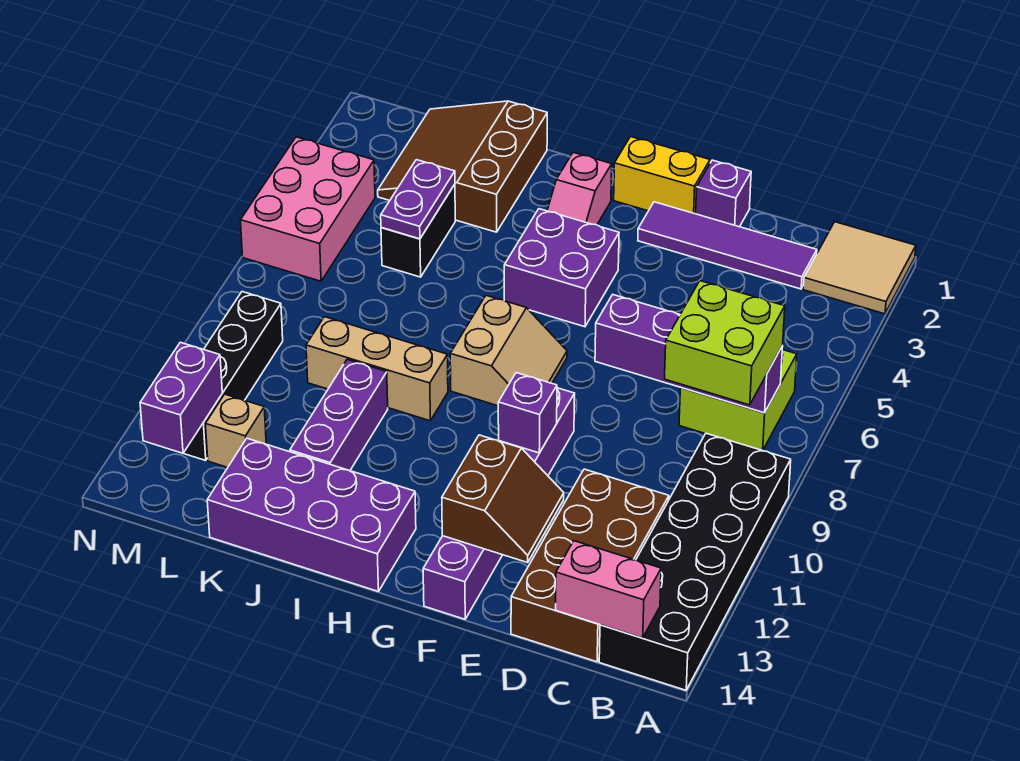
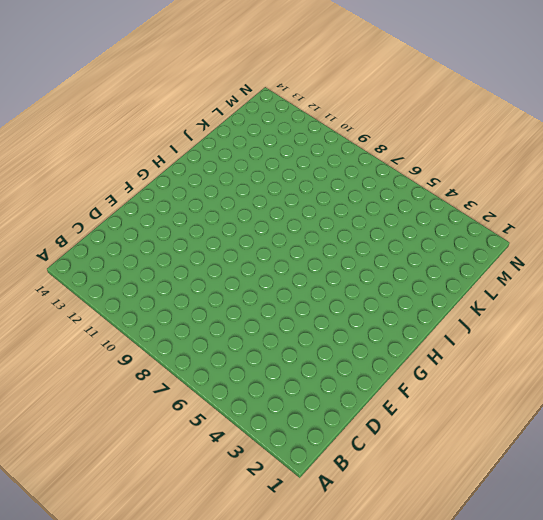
none -> tan 2x2 tile [803,222,916,314]
none -> black 2x6 brick [599,433,791,690]
none -> lime 2x2 brick [679,350,797,450]

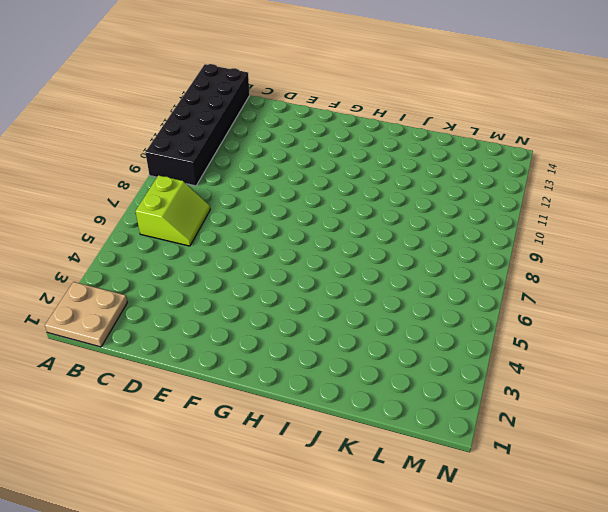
tan 2x2 plate [45,282,127,347] -> tan 2x2 tile [803,222,916,314]
lime 2x2 slope [136,175,210,246] -> lime 2x2 brick [679,350,797,450]
none -> purple 1x4 tile [638,202,817,289]
none -> brown 2x4 brick [511,469,669,662]
none -> purple 1x1 brick [696,160,751,227]

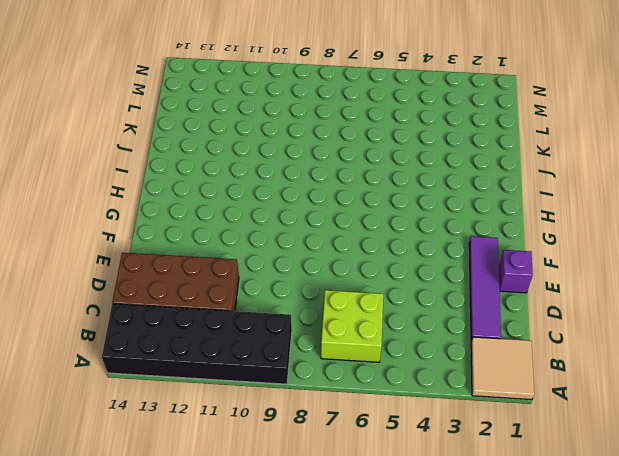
none -> yellow 1x2 brick [614,137,710,214]
none -> purple 1x6 brick [423,388,575,619]
none -> purple 2x2 brick [504,209,619,327]

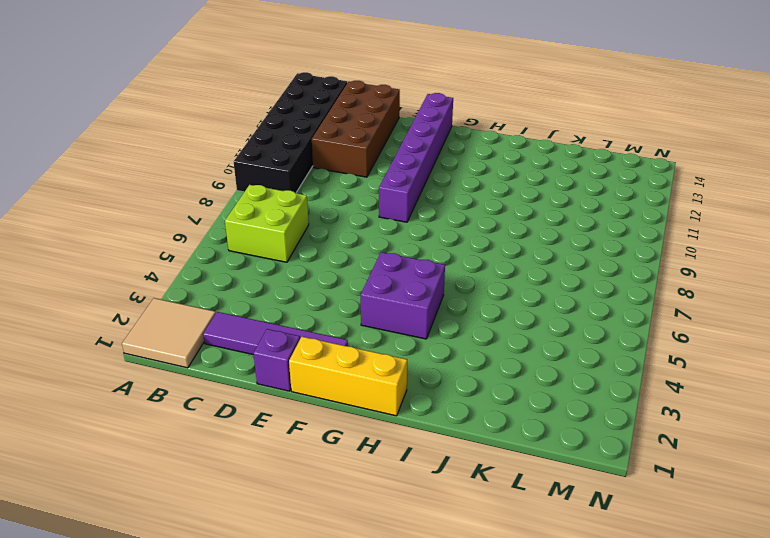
yellow 1x3 brick [289,337,407,416] -> yellow 1x2 brick [614,137,710,214]
none -> tan 2x2 slope [450,296,567,406]
none -> pink 1x2 slope [547,153,612,225]
none -> purple 2x4 brick [207,438,416,592]

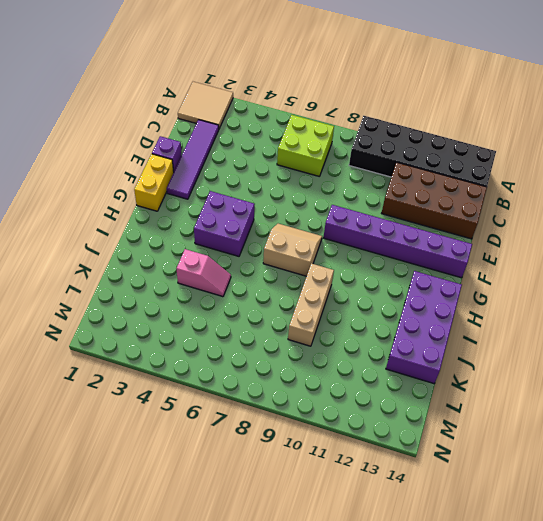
pink 1x2 slope [176,249,231,297] -> pink 1x2 slope moved to [547,153,612,225]
none -> brown 3x3 slope [378,101,547,232]
none -> purple 1x3 brick [290,359,388,471]
none -> black 1x2 brick [381,184,455,277]

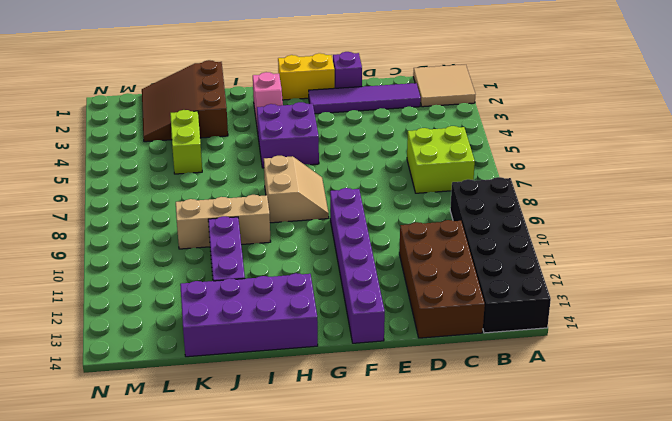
lime 1x2 brick [170,110,202,174] -> black 1x2 brick [381,184,455,277]
none -> tan 1x1 brick [206,394,266,467]
none -> pink 2x3 brick [241,137,375,281]
none -> black 1x4 brick [183,292,283,461]

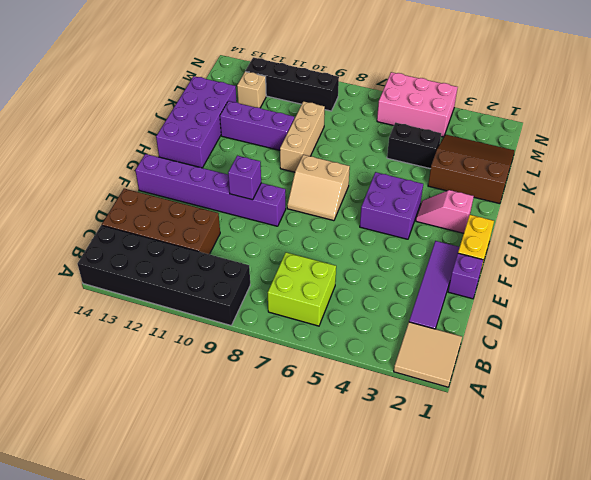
none -> purple 1x4 brick [595,295,783,413]
none -> pink 1x2 brick [556,541,661,638]
none -> brown 2x2 slope [442,435,564,563]

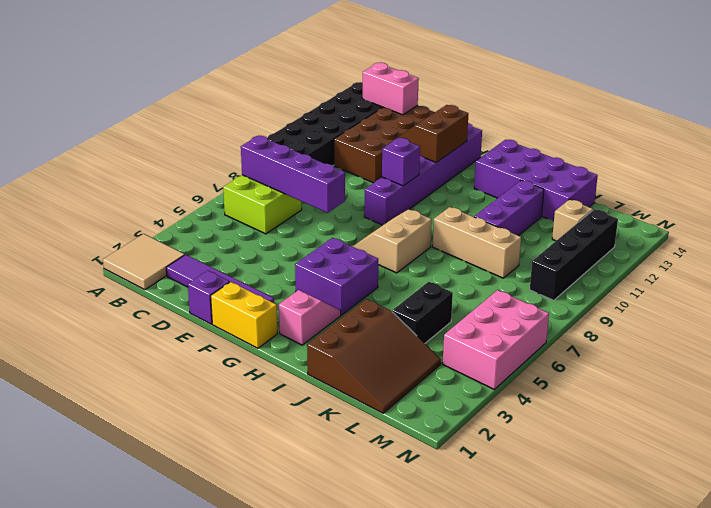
none -> purple 1x2 plate [381,160,455,239]
none -> purple 1x2 brick [140,342,222,453]
none -> lime 2x2 brick [665,281,785,405]

